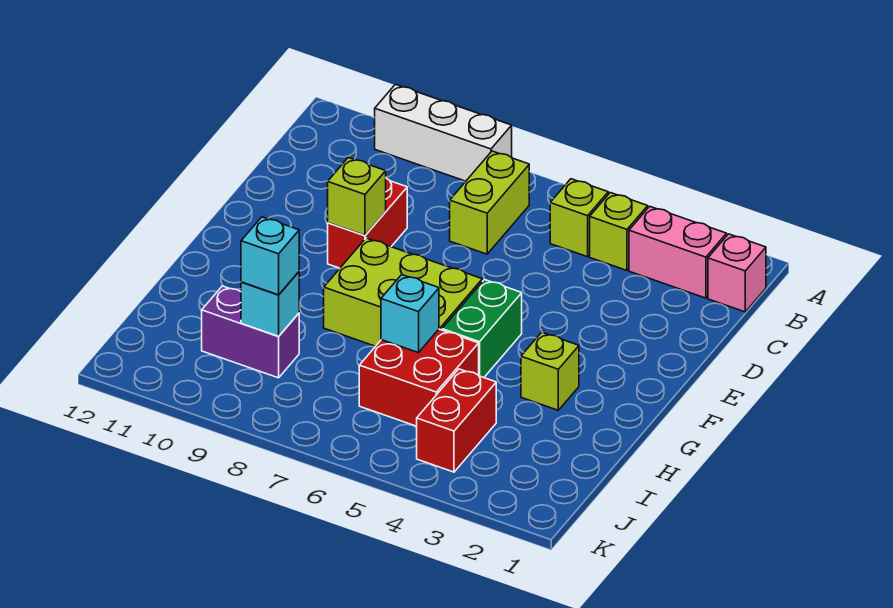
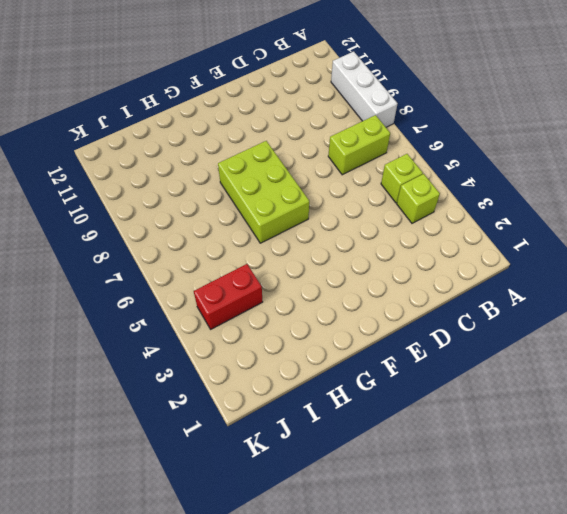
none -> pink 1x1 brick [708,234,766,312]
none -> pink 1x2 brick [629,206,727,298]
none -> red 1x2 brick [328,178,407,268]

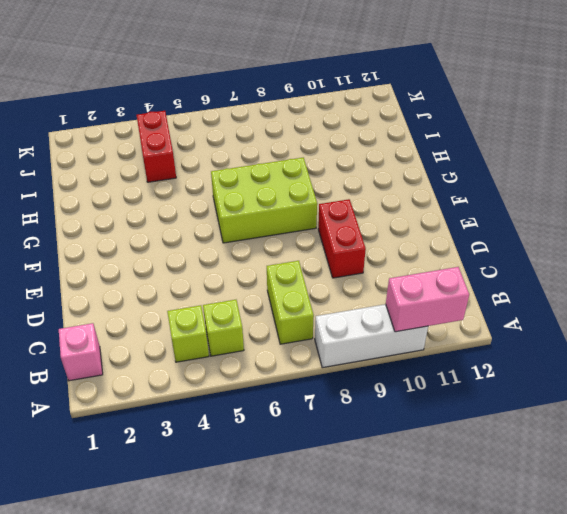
pink 1x2 brick [386,267,469,332] -> pink 1x2 brick moved to [629,206,727,298]
none -> green 1x2 brick [442,280,522,378]
none -> lime 1x1 brick [521,332,579,410]
none -> red 2x2 brick [359,329,479,426]

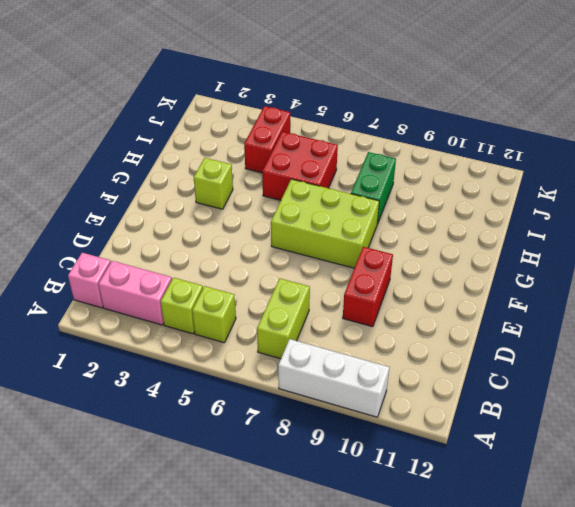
green 1x2 brick [351,152,396,224] -> green 1x2 brick moved to [442,280,522,378]
none -> purple 1x2 brick [202,286,299,378]
none -> lime 1x1 brick [328,158,386,235]
none -> cyan 1x1 brick [381,275,439,353]

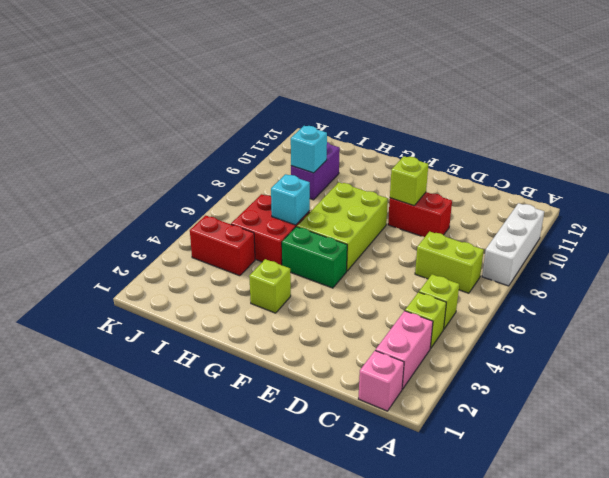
none -> cyan 1x1 brick [241,217,299,295]

